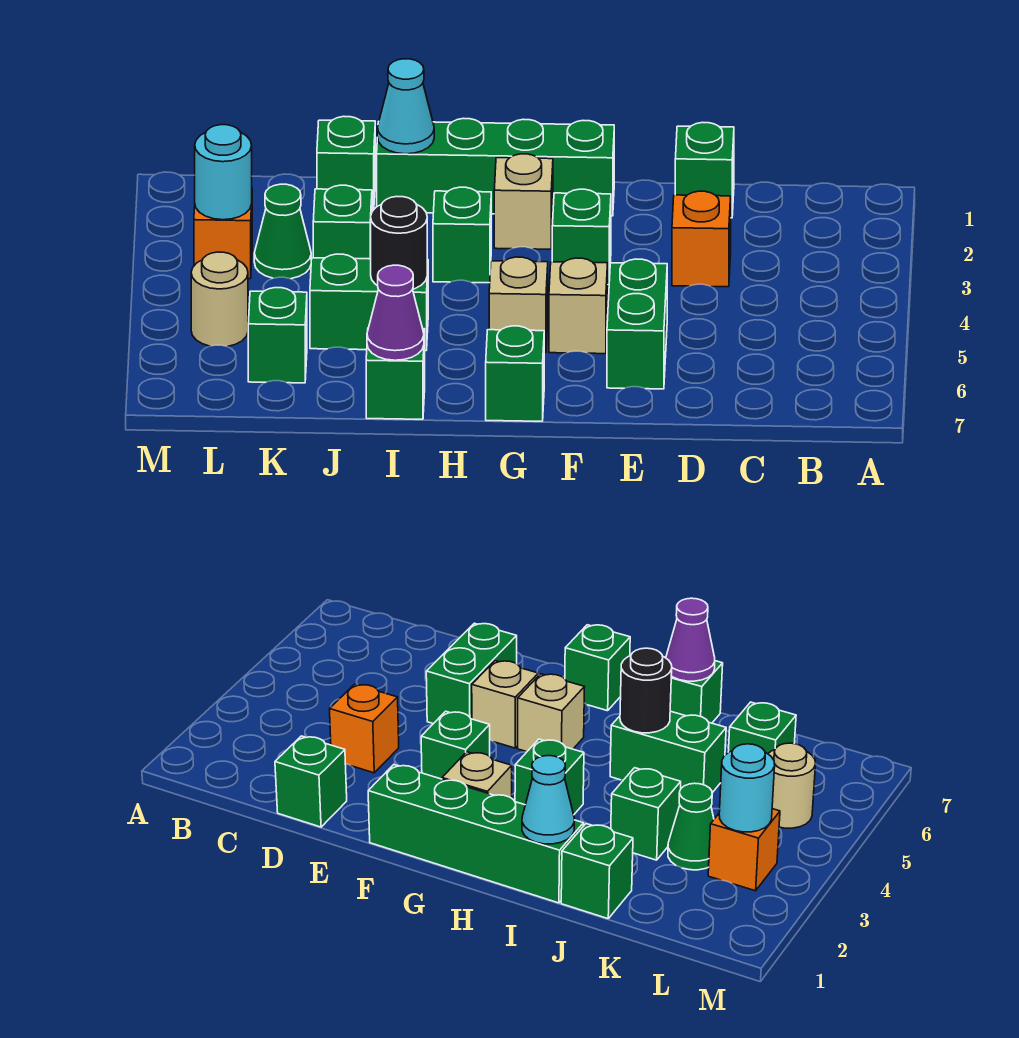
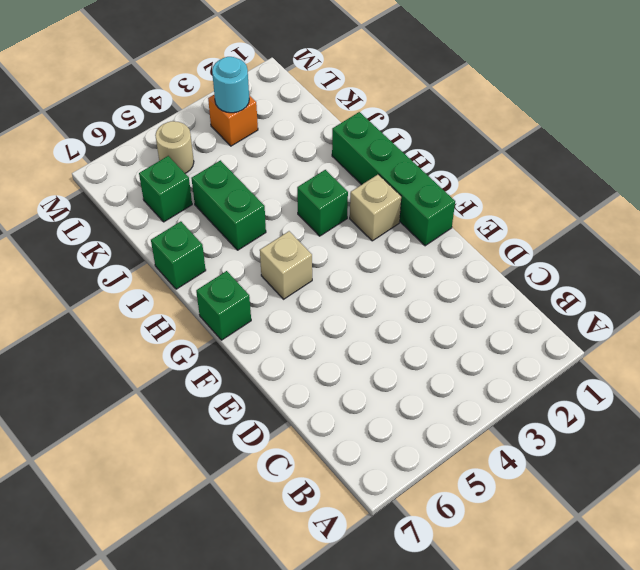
none -> green 1x1 brick [675,122,734,218]
none -> orange 1x1 brick [672,191,731,287]
none -> green 1x2 brick [607,259,667,389]

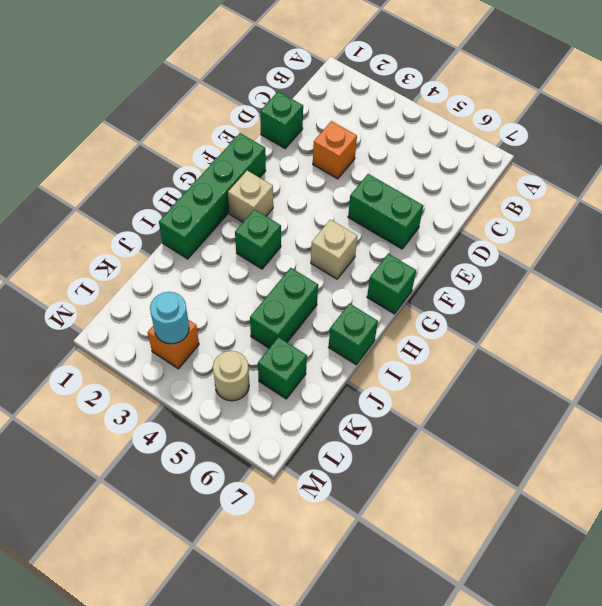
none -> green 1x1 brick [552,189,611,285]
none -> tan 1x1 brick [549,258,608,354]
none -> green 1x1 brick [317,116,375,211]

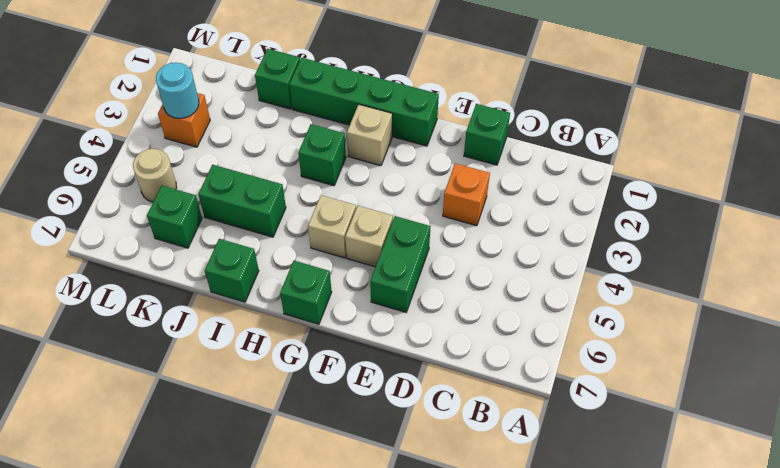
none -> green 1x1 brick [552,189,611,285]
none -> green 1x1 brick [313,185,372,259]
none -> green 1x1 cone [254,184,311,279]

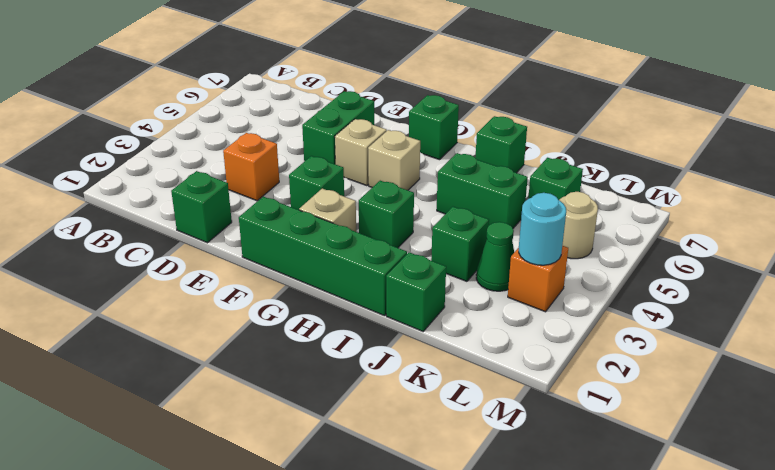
none -> cyan 1x1 cone [377,59,434,154]
none -> black 1x1 round brick [371,196,427,289]
none -> purple 1x1 cone [367,265,424,360]

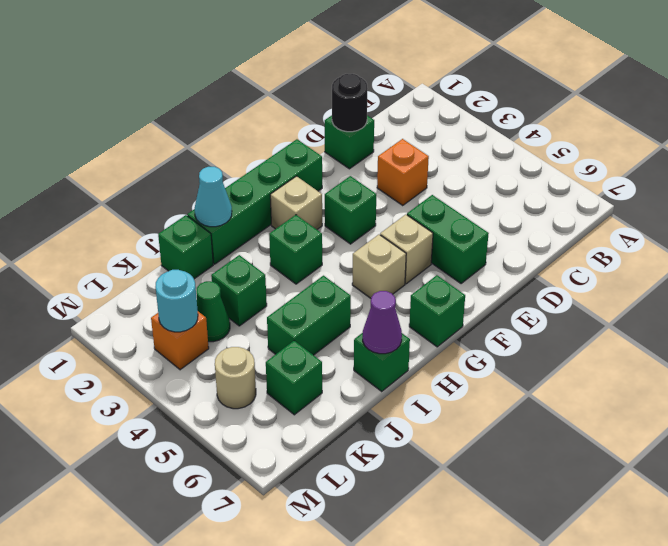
black 1x1 round brick [332,74,368,132] -> black 1x1 round brick moved to [371,196,427,289]

